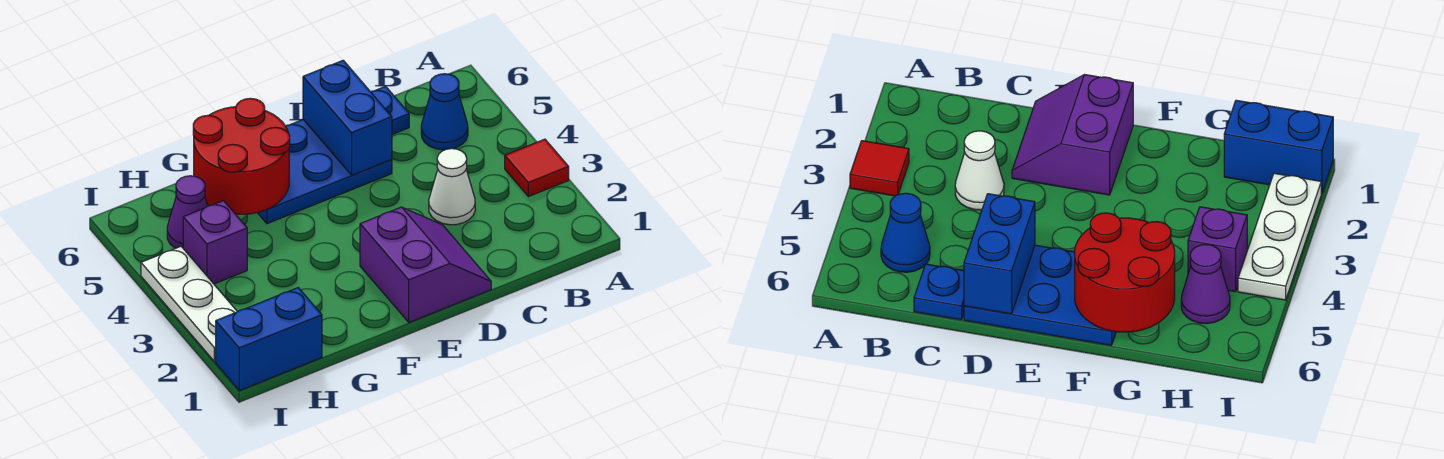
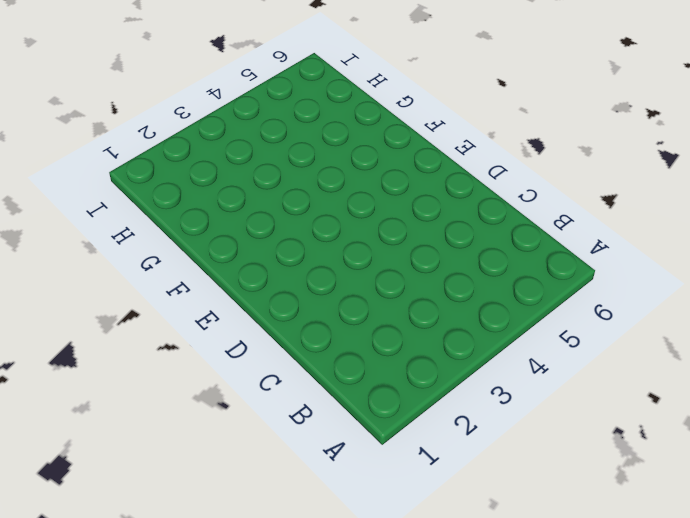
none -> red 1x1 tile [505,139,569,197]
none -> blue 1x1 cone [421,74,468,150]
none -> white 1x1 cone [429,149,475,225]

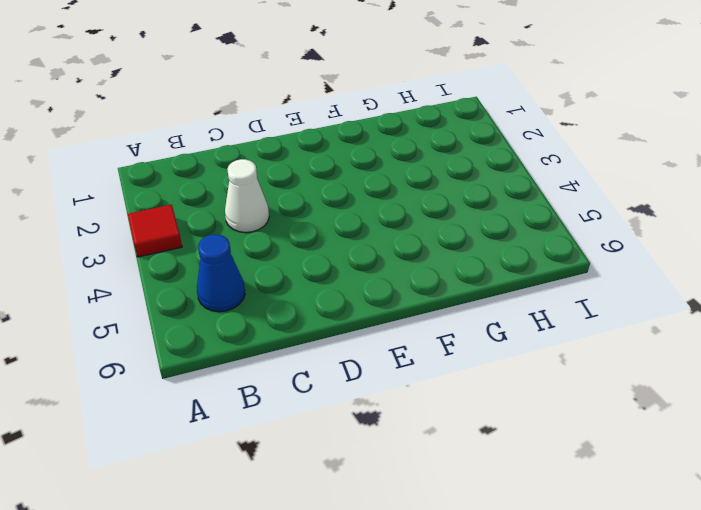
none -> blue 1x1 plate [371,86,409,134]
none -> purple 2x2 slope [360,207,491,322]
none -> blue 2x3 plate [258,120,392,224]

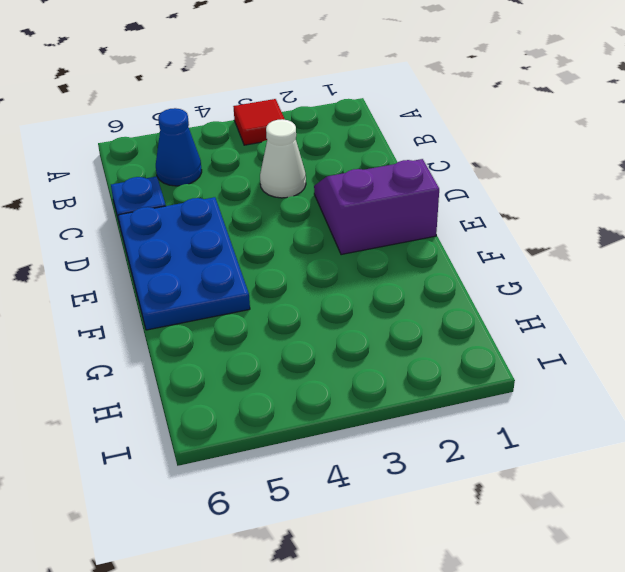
none -> blue 1x2 brick [216,288,322,391]
none -> purple 1x1 brick [183,201,247,284]
none -> purple 1x1 cone [167,176,207,248]

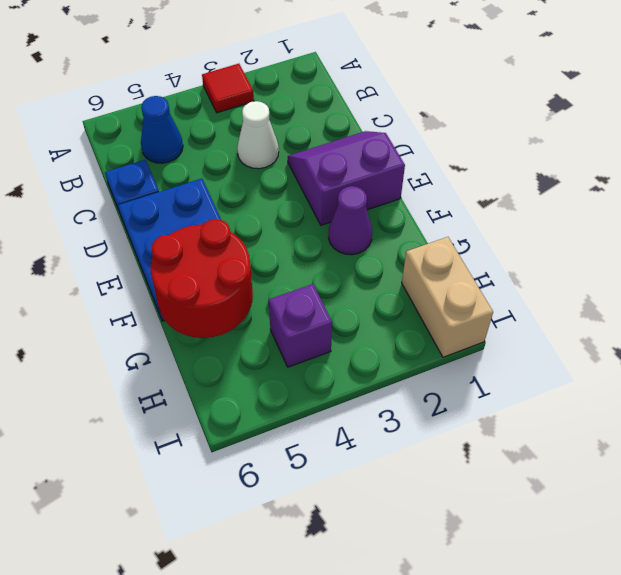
purple 1x1 cone [328,186,372,255] -> purple 1x1 cone moved to [167,176,207,248]
tan 1x2 brick [402,237,493,357] -> blue 1x2 brick [216,288,322,391]
none -> white 1x3 plate [141,247,237,362]
none -> blue 1x2 brick [303,60,392,175]

